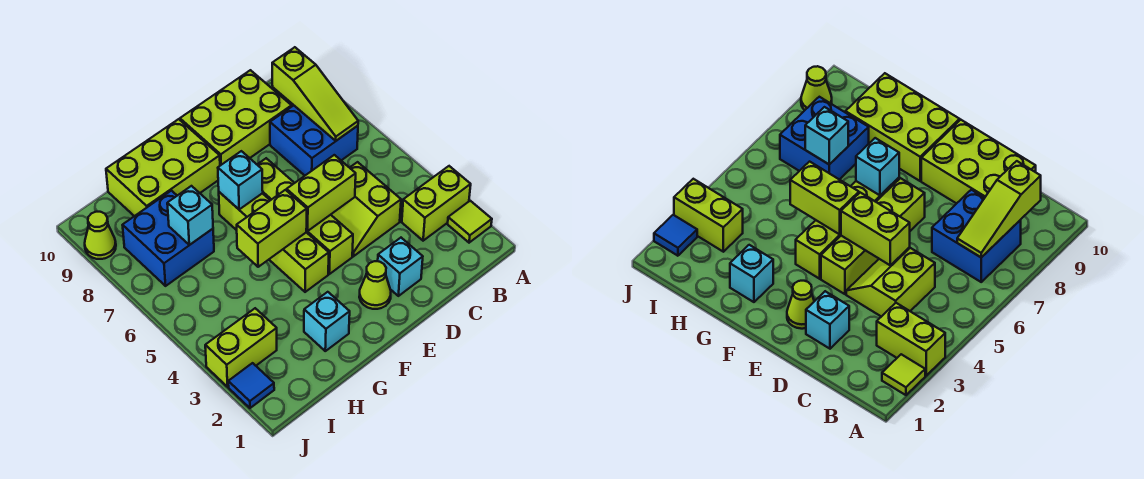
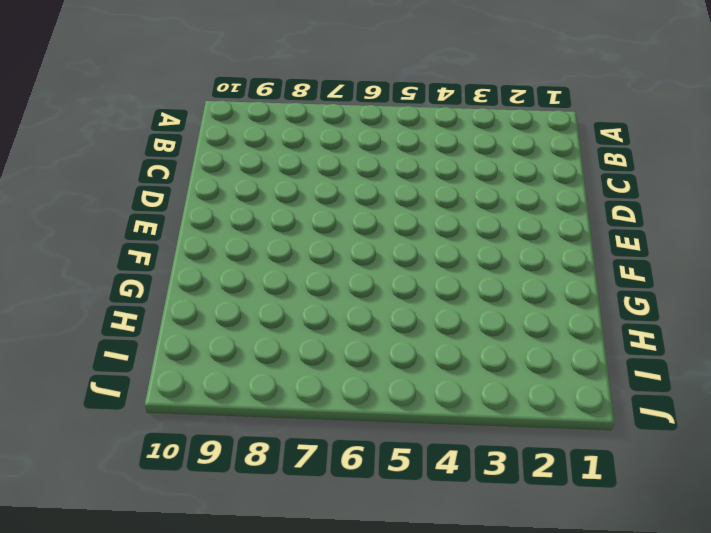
none -> lime 1x1 tile [448,201,492,243]
none -> lime 1x2 brick [402,166,471,241]
none -> blue 2x2 brick [270,105,358,176]

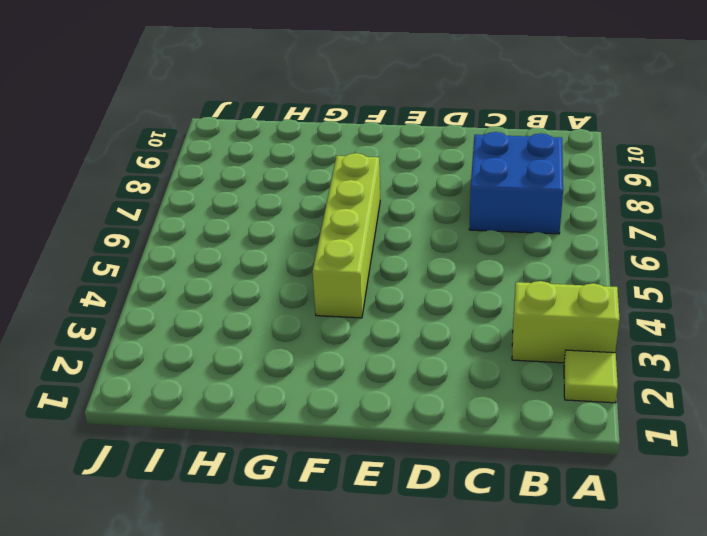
none -> lime 2x2 slope [331,162,401,256]
none -> lime 2x3 brick [180,70,292,166]
none -> cyan 1x1 brick [378,238,423,296]

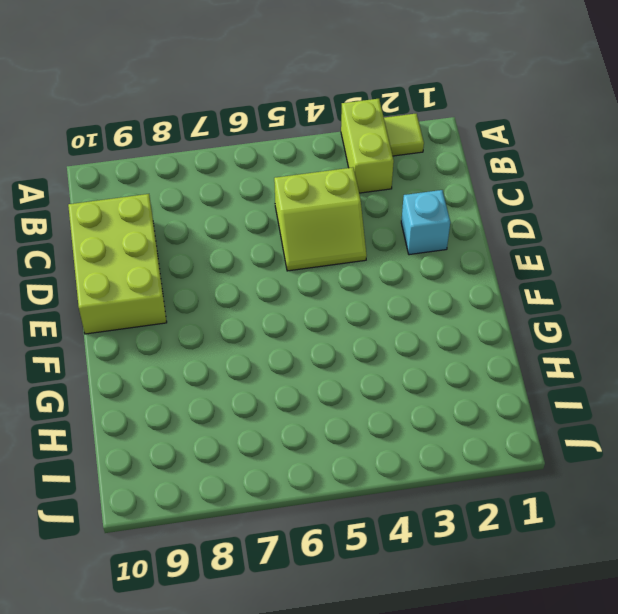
none -> blue 2x2 brick [270,105,358,176]
none -> lime 1x1 cone [359,261,391,309]
none -> lime 1x4 brick [257,158,353,274]

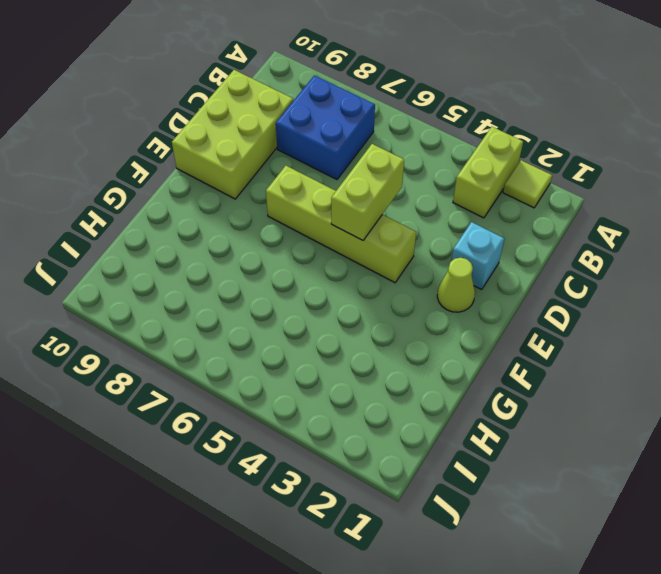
none -> lime 2x2 slope [331,162,401,256]
none -> lime 1x4 brick [219,192,329,292]
none -> lime 2x3 brick [106,119,220,216]

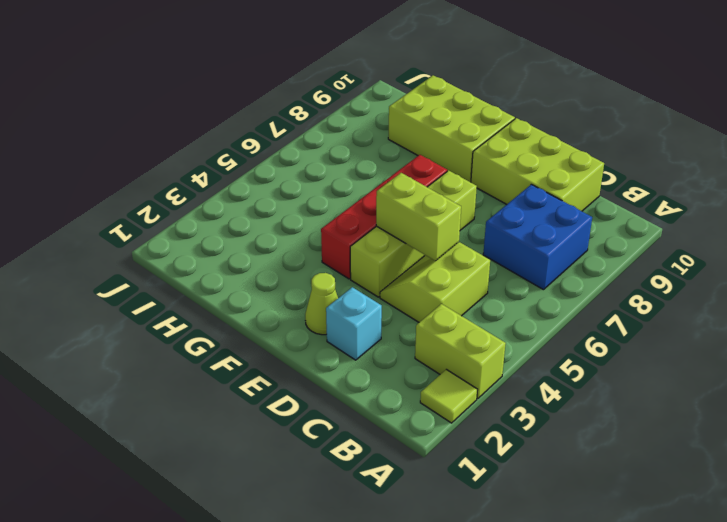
red 1x4 brick [321,155,447,279] -> lime 1x4 brick [219,192,329,292]
none -> cyan 1x1 brick [304,292,350,351]
none -> blue 2x2 brick [123,191,214,286]
none -> lime 1x2 brick [205,308,277,387]

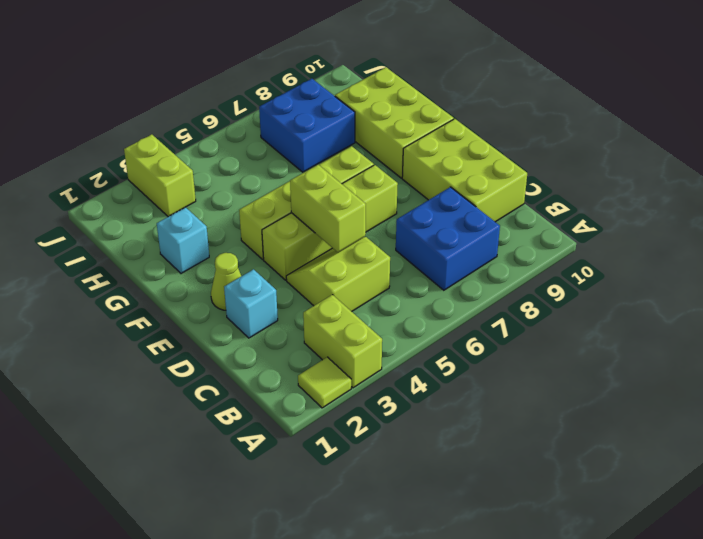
none -> blue 1x1 tile [228,363,274,408]
none -> lime 1x1 cone [85,212,116,259]
none -> lime 1x3 slope [272,47,358,141]

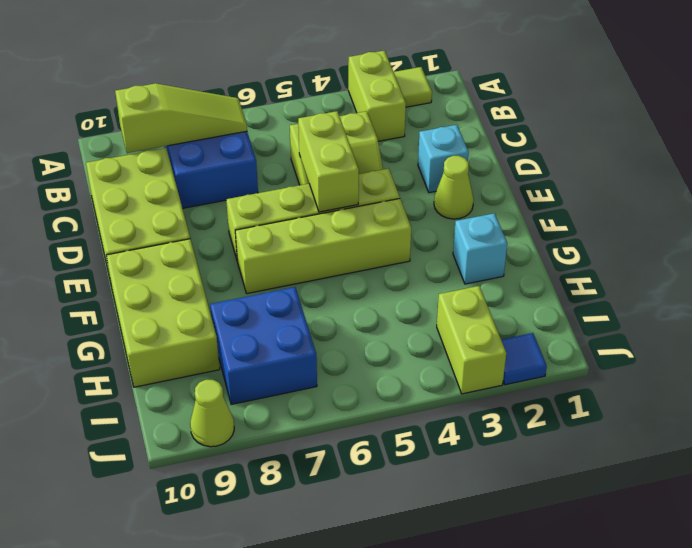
none -> lime 1x2 brick [237,190,307,267]
none -> cyan 1x1 brick [218,151,263,209]
none -> cyan 1x1 brick [167,186,213,245]

